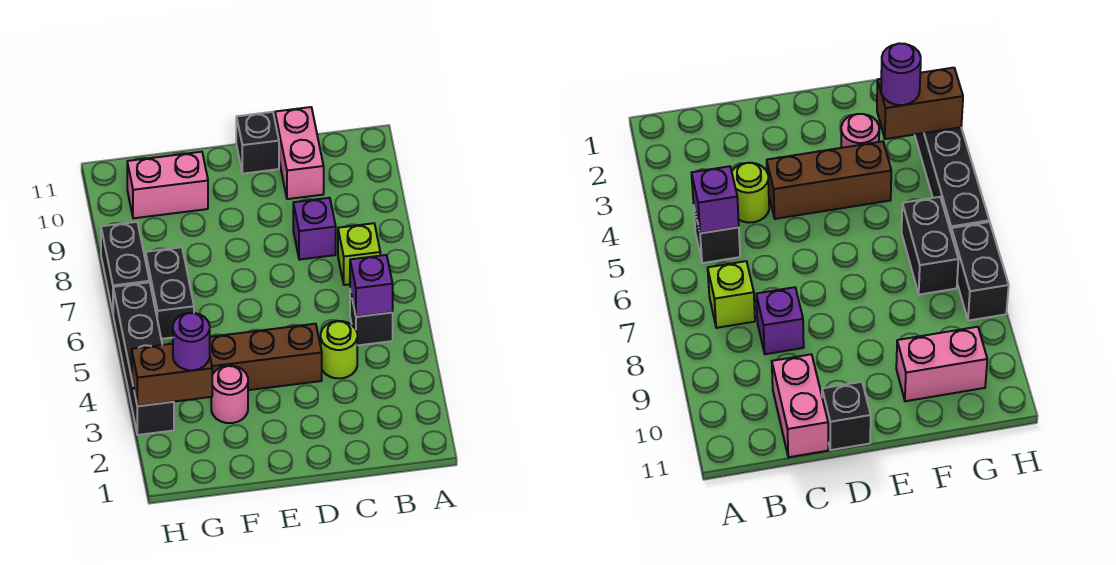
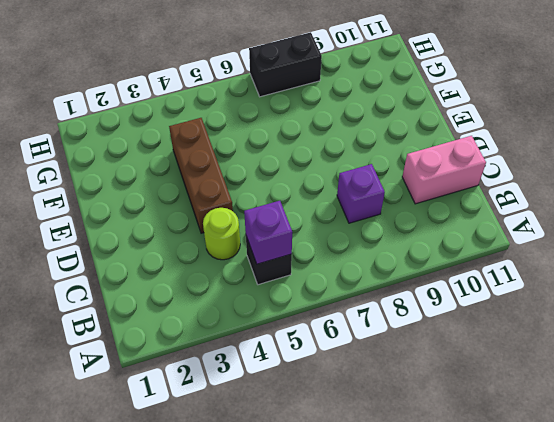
none -> lime 1x1 brick [338,223,380,285]
none -> black 1x1 brick [236,112,279,174]
none -> pink 1x1 round brick [211,366,248,423]

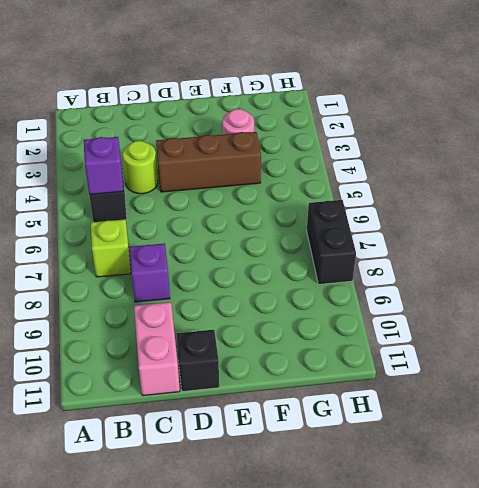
none -> pink 1x2 brick [127,152,208,218]
none -> black 1x2 brick [146,247,194,339]
none -> black 1x4 brick [113,282,174,435]

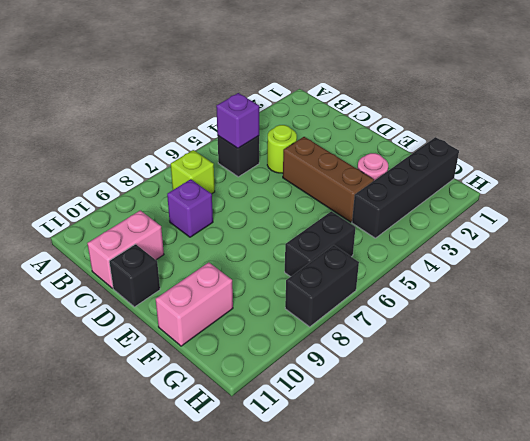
pink 1x2 brick [156,262,233,346] -> pink 1x2 brick turned to [127,152,208,218]
black 1x4 brick [352,137,459,238] -> black 1x4 brick moved to [113,282,174,435]
none -> brown 1x2 brick [132,344,212,406]
none -> purple 1x1 round brick [173,313,210,370]

